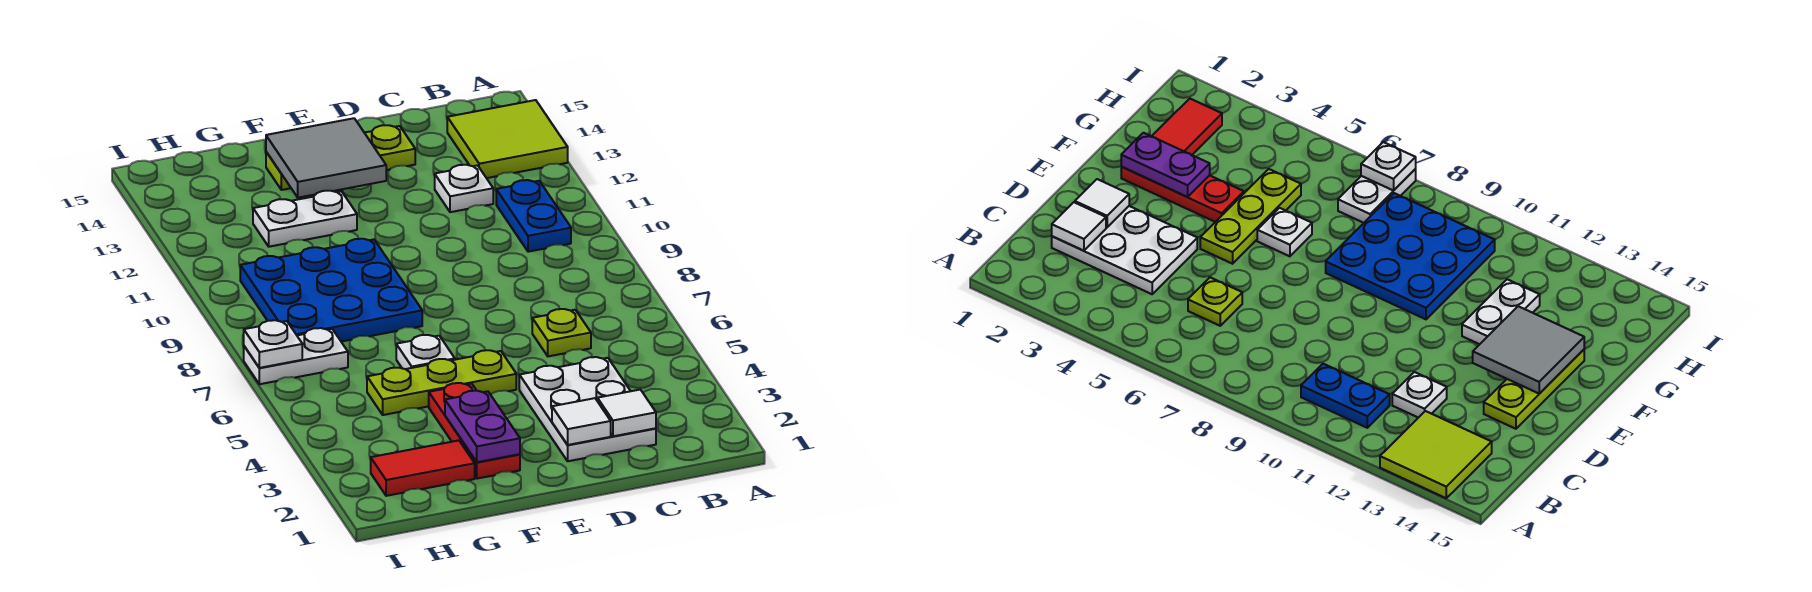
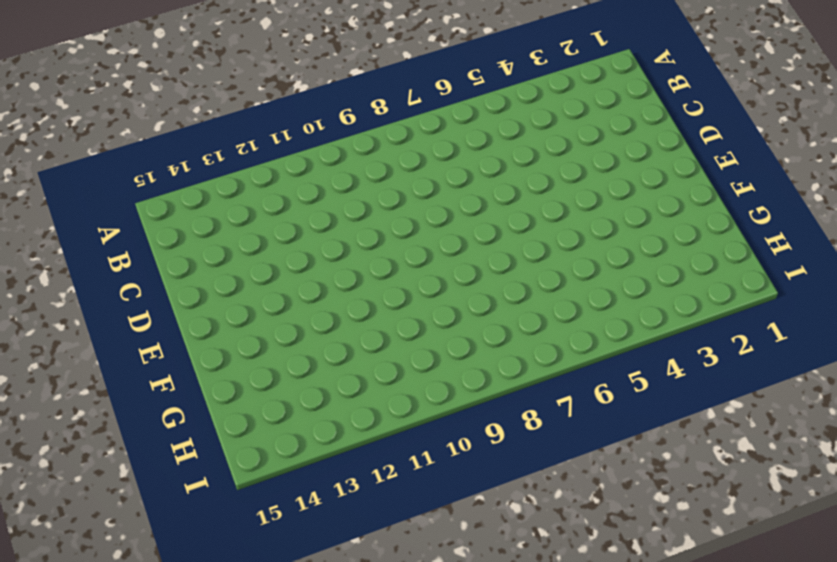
none -> lime 2x2 tile [447,100,568,178]
none -> blue 1x2 plate [496,180,571,252]
none -> white 2x3 plate [519,357,656,461]

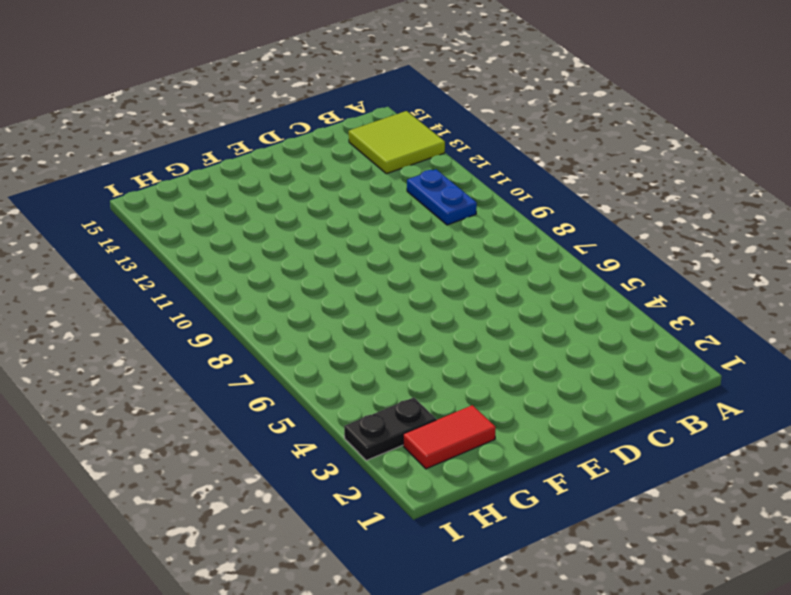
black 1x2 plate [344,397,436,460] -> none
none -> white 2x3 plate [519,357,656,461]
none -> lime 1x1 plate [532,309,591,356]
none -> white 1x1 plate [435,165,493,212]

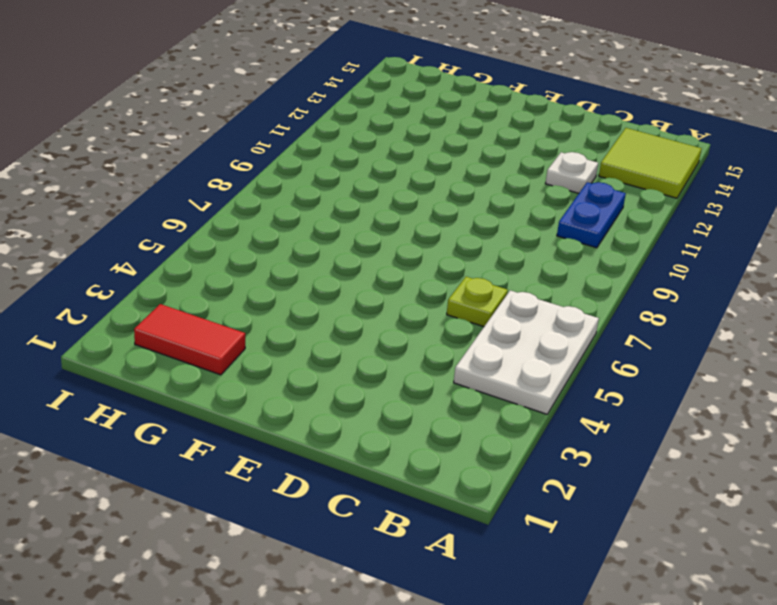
white 2x3 plate [454,290,599,414] -> white 2x3 plate moved to [519,357,656,461]
none -> lime 1x3 plate [266,125,415,190]
none -> lime 1x3 plate [367,350,516,415]
none -> red 1x3 plate [429,383,520,479]

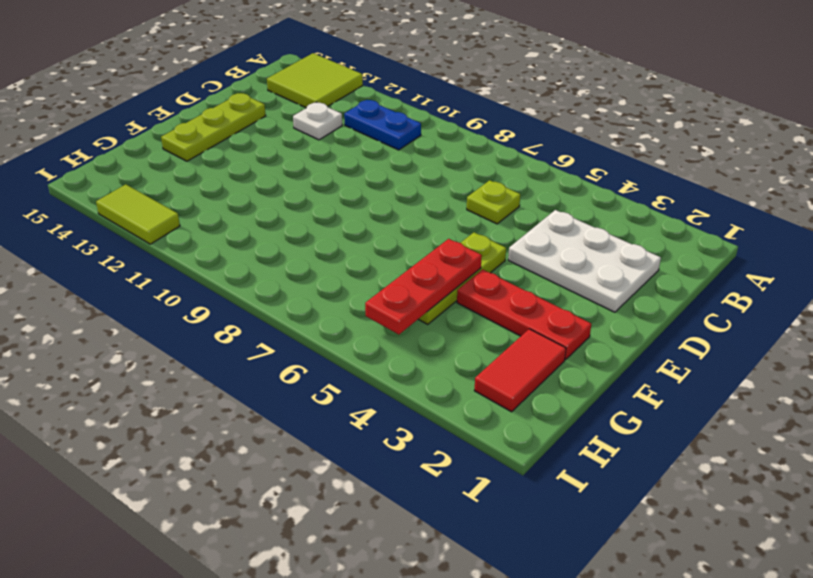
red 1x3 plate [365,239,482,334] -> none
lime 1x2 tile [96,184,180,244] -> none
none -> white 1x1 plate [396,335,455,369]
none -> blue 3x3 plate [240,239,422,342]
none -> white 1x2 plate [253,191,357,247]

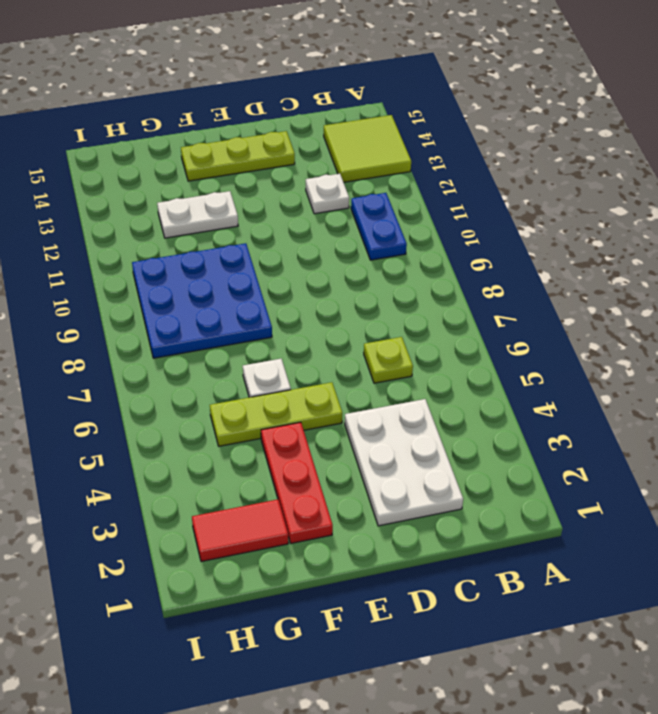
none -> white 1x2 plate [244,328,348,384]
none -> white 1x1 tile [597,390,656,436]
none -> white 1x1 tile [552,398,611,445]

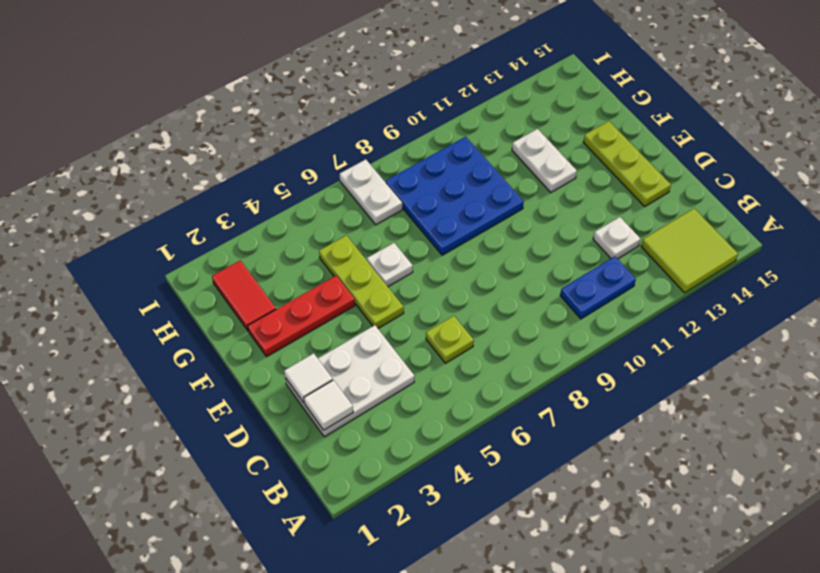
none -> grey 2x2 tile [266,118,386,198]
none -> purple 1x2 plate [445,391,520,462]
none -> white 1x1 plate [244,320,302,368]

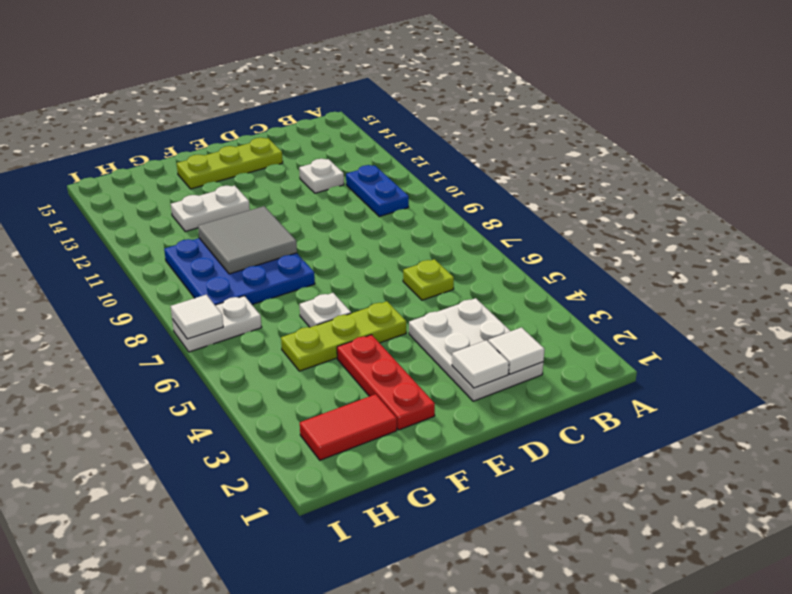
grey 2x2 tile [198,206,297,274] -> grey 2x2 tile moved to [266,118,386,198]
white 1x1 tile [171,295,223,339] -> white 1x1 plate [244,320,302,368]
none -> lime 2x2 tile [447,100,568,178]
none -> purple 1x2 plate [445,391,520,462]

